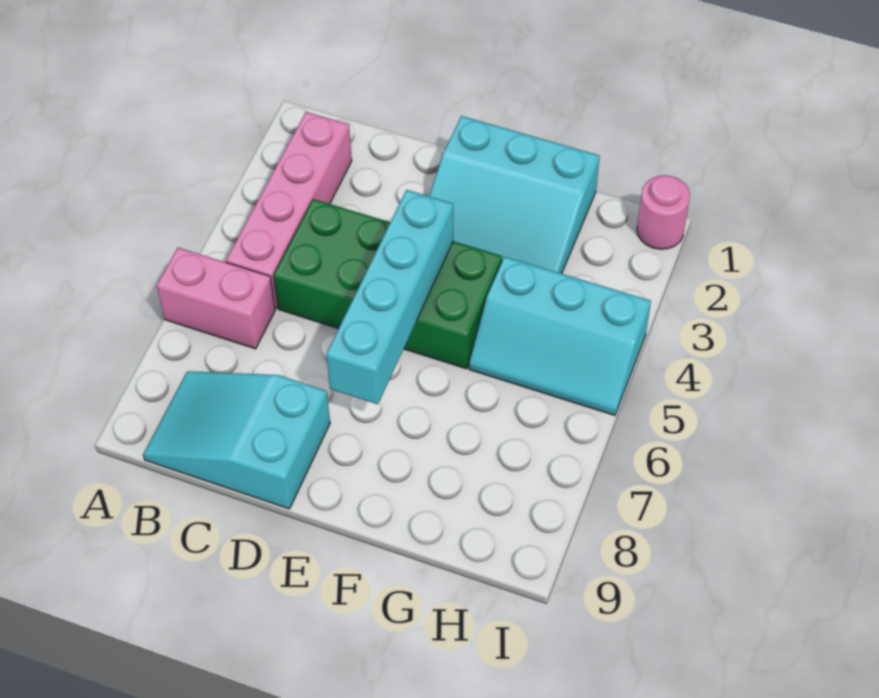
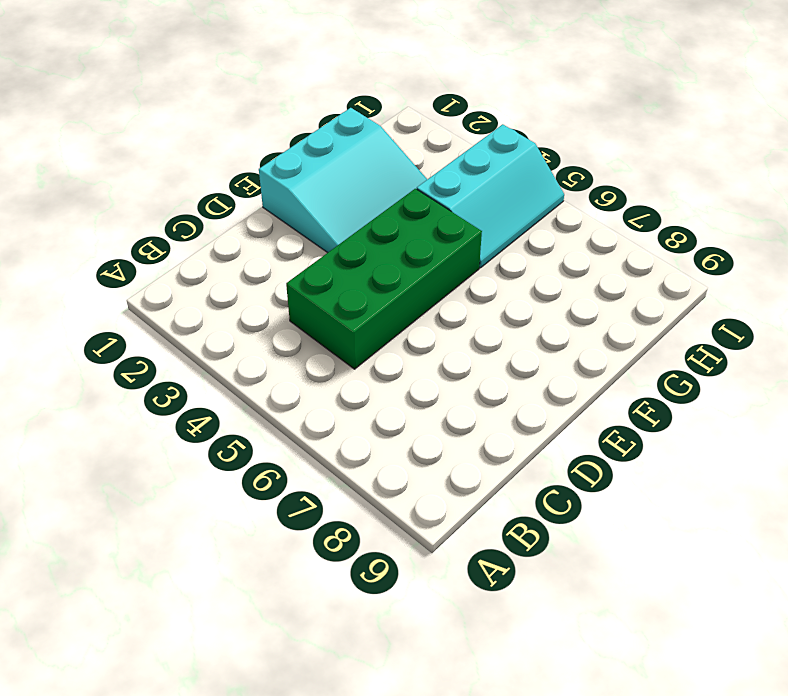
none -> pink 1x2 brick [157,248,275,349]
none -> pink 1x4 brick [226,112,352,309]

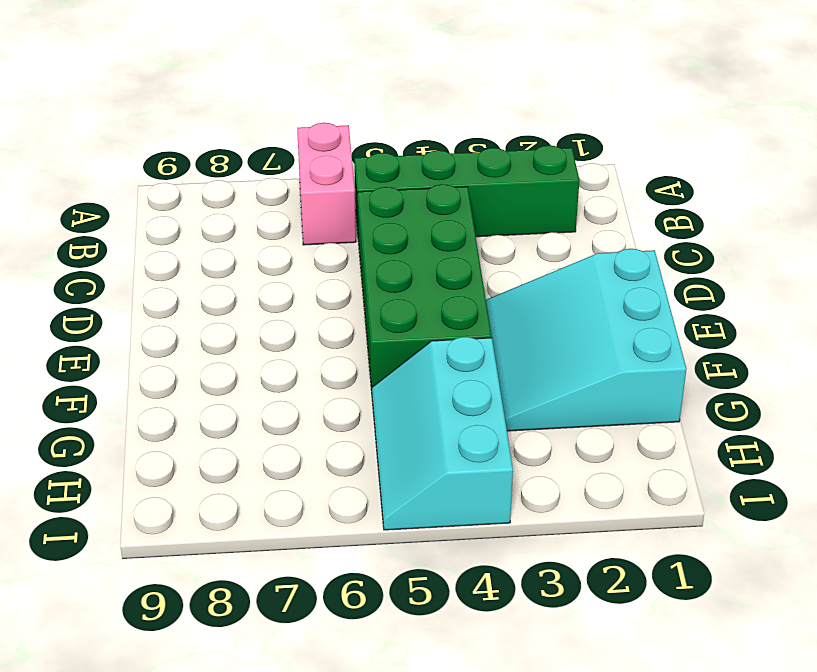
green 1x4 brick [354,146,579,242] -> pink 1x4 brick [226,112,352,309]
none -> cyan 2x3 slope [143,371,330,509]
none -> pink 1x1 round brick [637,175,690,249]

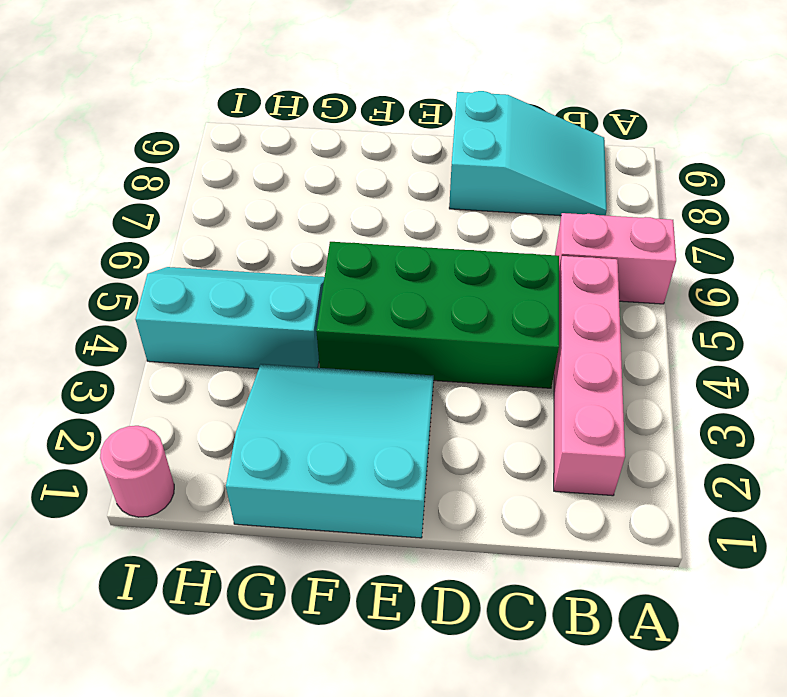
none -> cyan 1x4 brick [326,190,453,404]

